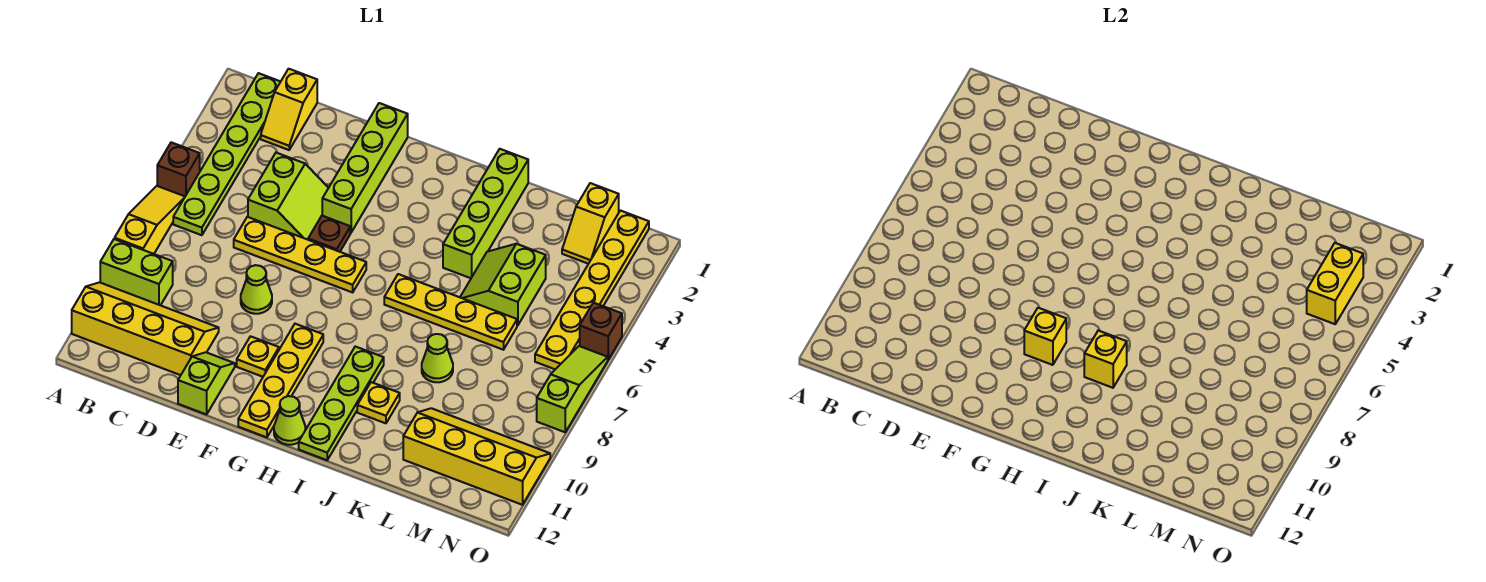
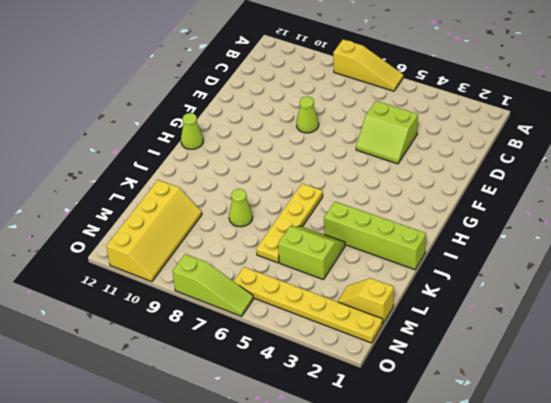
none -> brown 1x1 brick [157,142,200,196]
none -> lime 1x2 brick [100,239,173,305]
none -> yellow 2x4 slope [72,282,219,375]

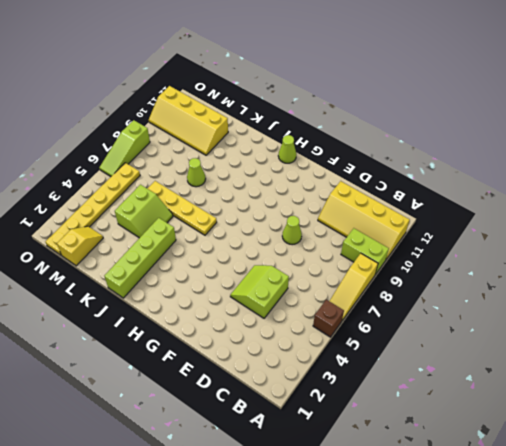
none -> lime 1x6 plate [173,73,281,235]
none -> yellow 1x2 slope [261,69,317,150]
none -> yellow 1x4 plate [234,217,366,292]

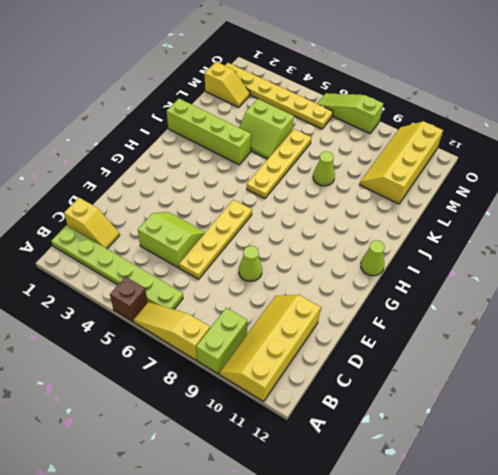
none -> lime 1x2 slope [178,352,235,414]
none -> lime 1x4 brick [322,103,408,233]
none -> brown 1x1 plate [308,216,350,252]

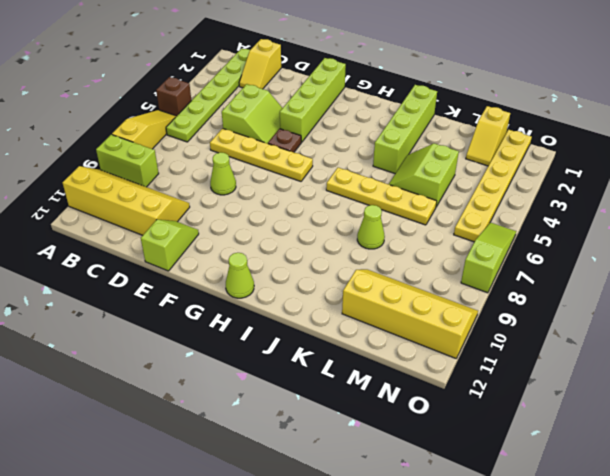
none -> yellow 1x1 plate [237,336,279,377]
none -> yellow 1x4 plate [238,324,323,437]
none -> lime 1x4 plate [299,347,384,460]

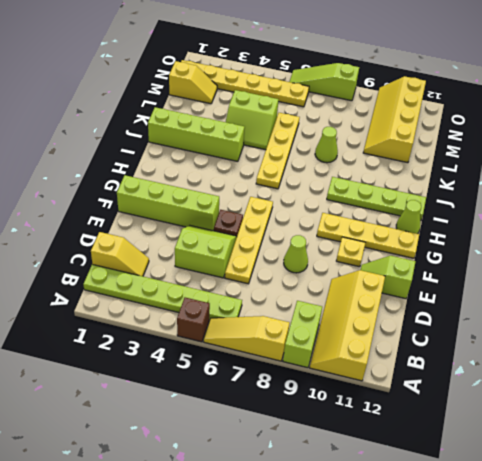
none -> yellow 1x1 plate [357,382,400,423]
none -> brown 1x1 brick [580,303,622,360]
none -> yellow 1x1 brick [1024,308,1066,365]

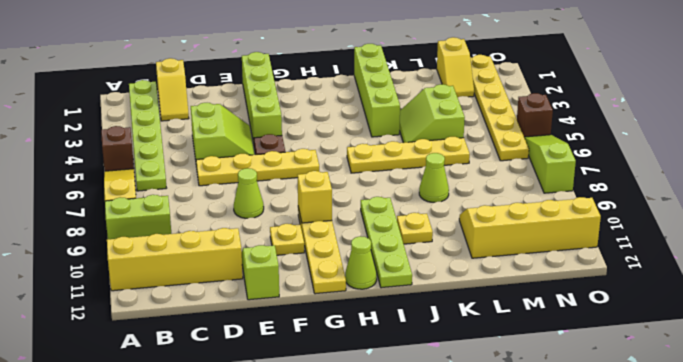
none -> yellow 1x1 brick [1084,331,1127,388]
none -> yellow 1x2 brick [1307,243,1363,324]

